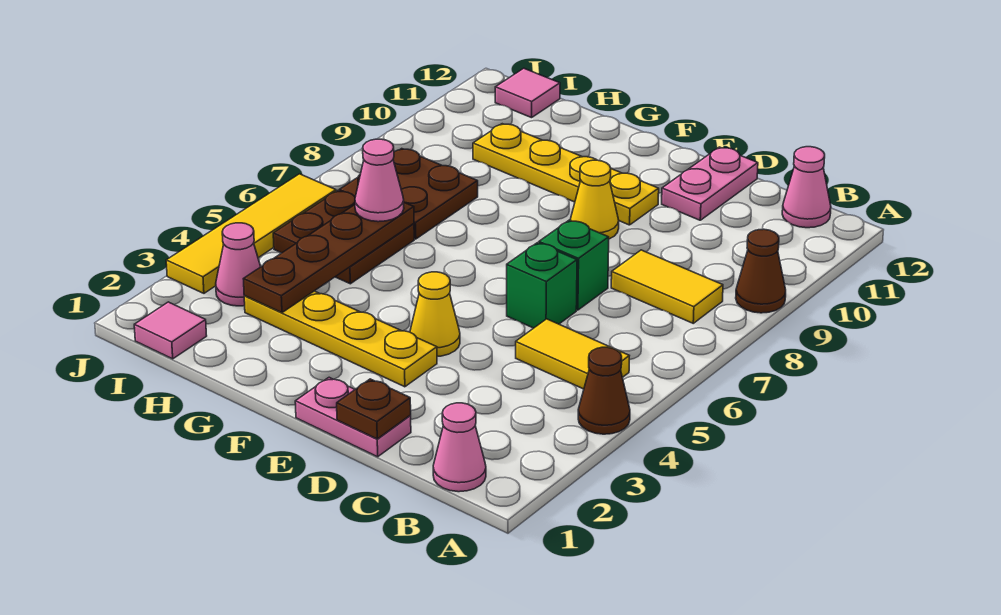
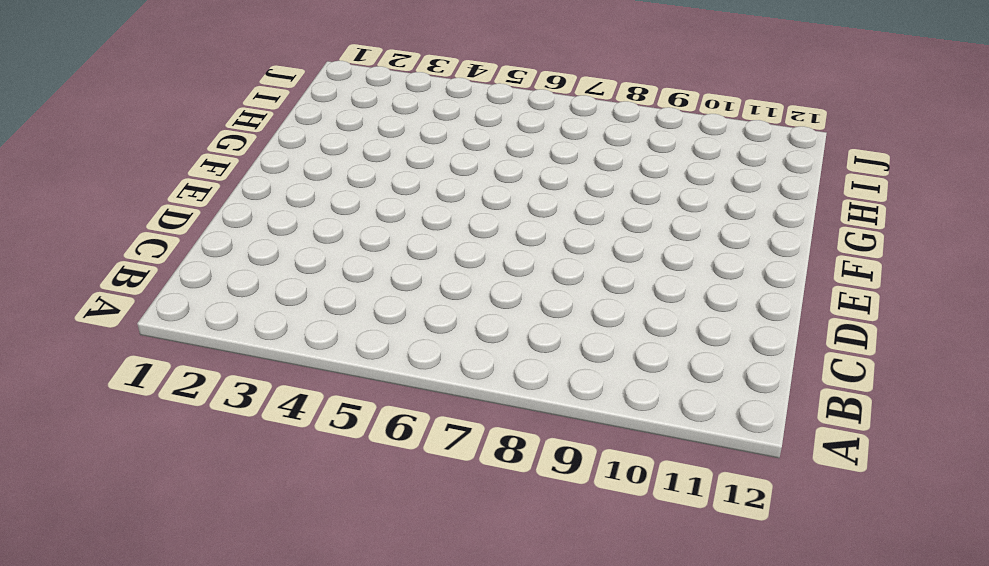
none -> brown 1x1 cone [578,347,630,434]
none -> brown 1x1 cone [736,229,786,313]
none -> pink 1x1 cone [433,403,486,492]

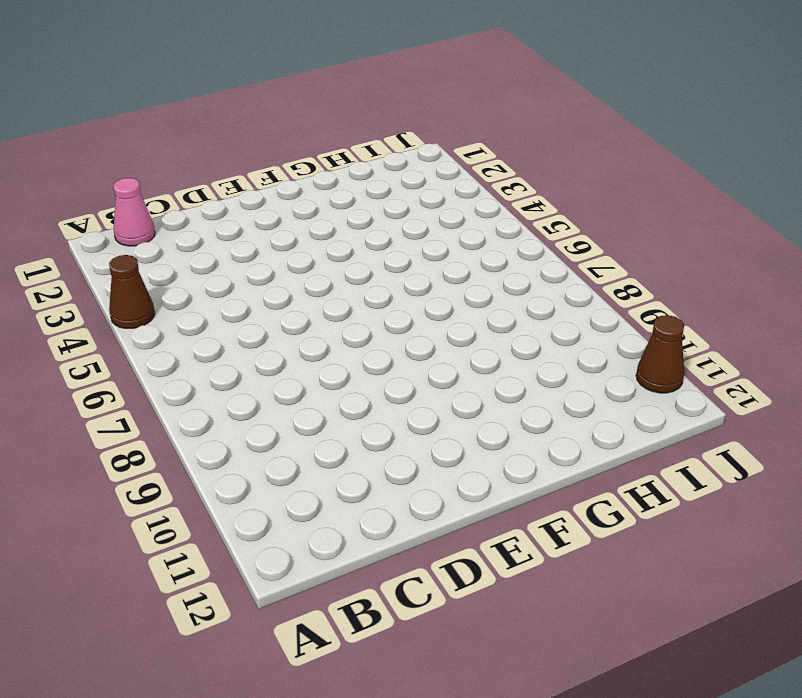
brown 1x1 cone [636,315,684,393] -> brown 1x1 cone moved to [736,229,786,313]
none -> yellow 1x2 tile [516,319,629,389]
none -> yellow 1x2 tile [611,250,723,323]
none -> pink 1x1 cone [782,147,831,228]

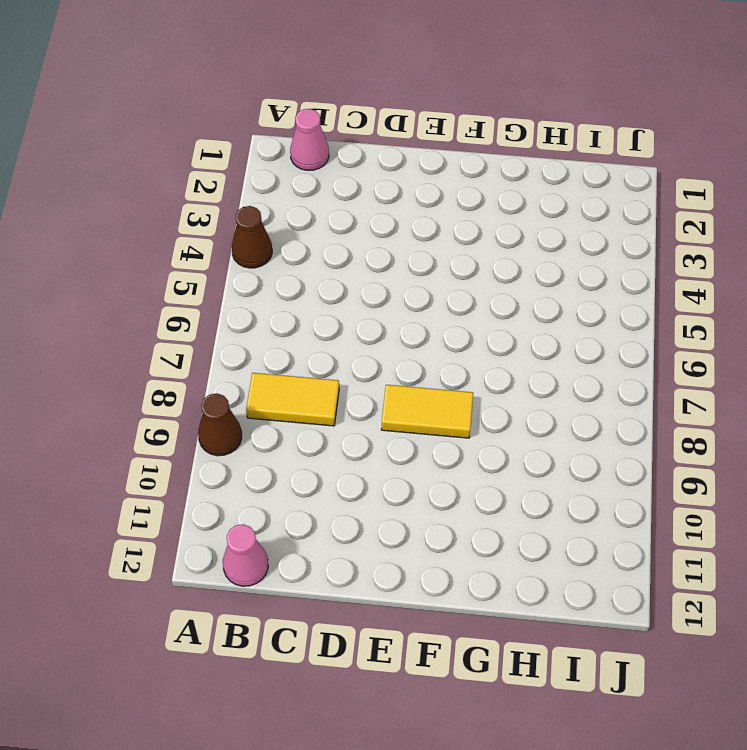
yellow 1x2 tile [381,385,473,438] -> yellow 1x2 tile moved to [516,319,629,389]
none -> pink 1x2 plate [295,377,411,457]
none -> green 1x1 brick [507,243,577,328]
none -> green 1x1 brick [539,220,609,310]

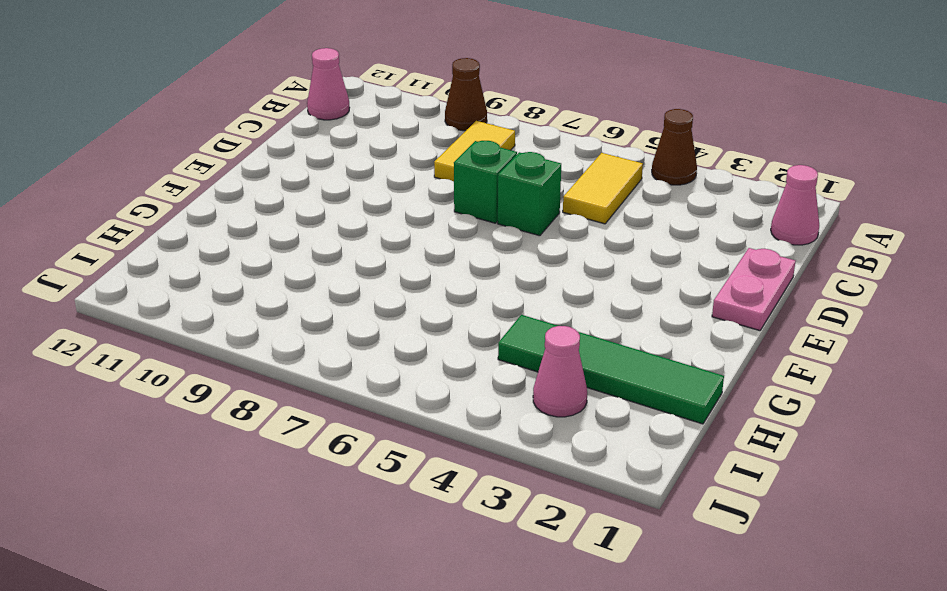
green 1x4 tile [498,315,724,424] -> yellow 1x4 plate [244,291,437,387]
none -> pink 1x2 plate [662,147,758,220]
none -> yellow 1x1 cone [410,272,460,356]
none -> yellow 1x1 cone [570,160,619,239]

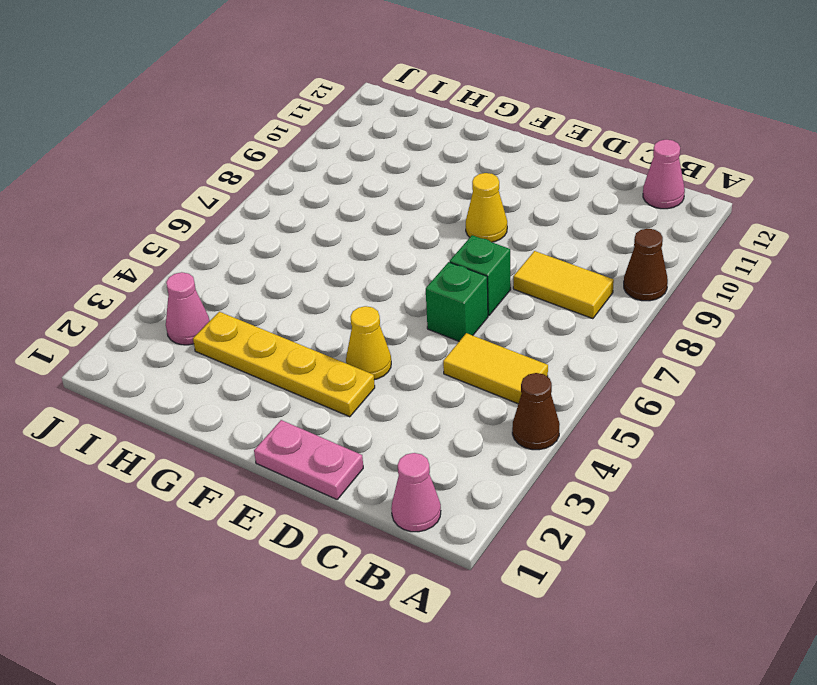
none -> pink 1x2 plate [662,147,758,220]
none -> yellow 1x4 plate [473,124,659,225]
none -> brown 2x2 plate [273,191,414,284]

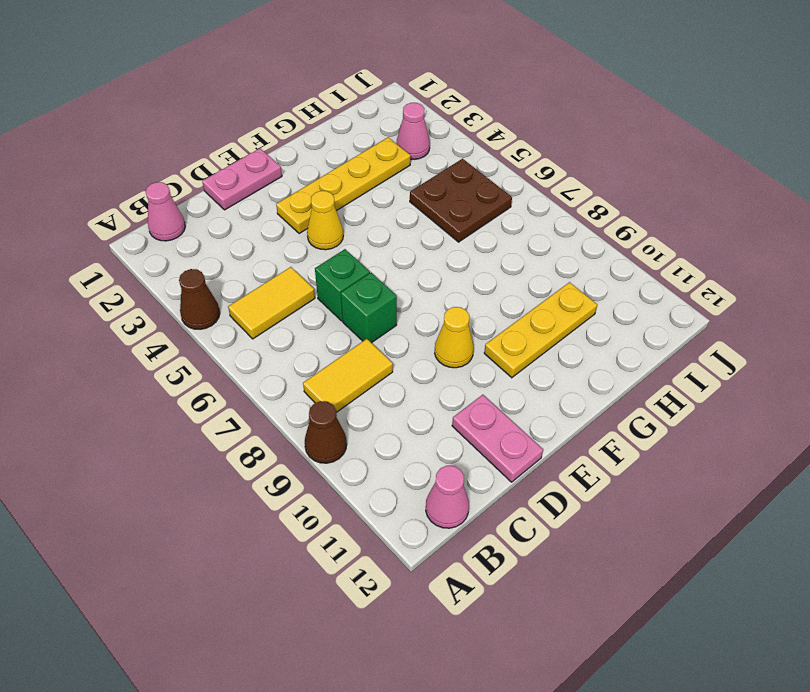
yellow 1x3 plate [484,282,597,378] -> yellow 1x4 plate [473,124,659,225]
none -> brown 2x2 plate [339,149,478,239]
none -> pink 1x1 tile [134,302,207,359]
none -> pink 1x1 tile [495,68,560,118]

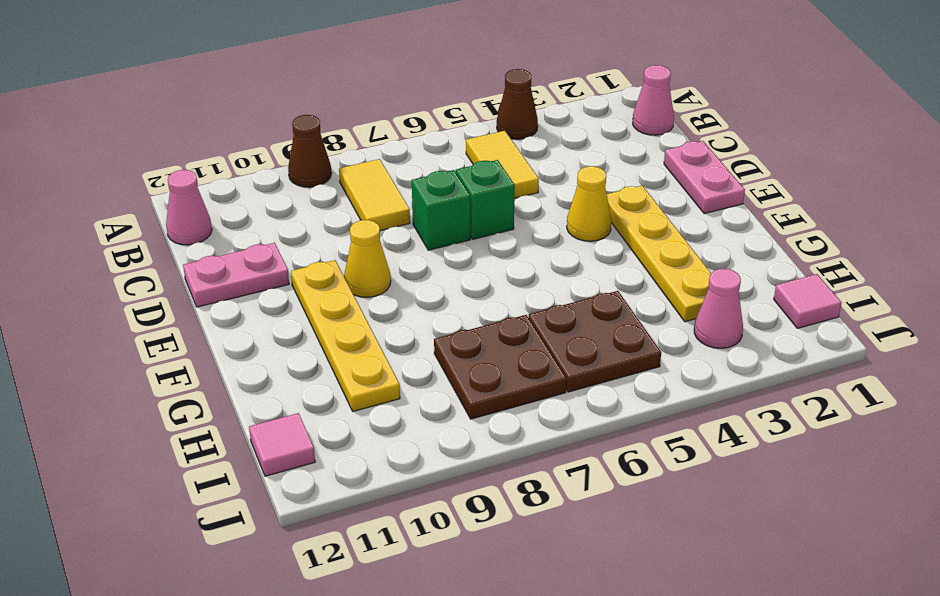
none -> yellow 1x4 tile [166,174,336,293]
none -> brown 1x1 plate [337,379,411,439]
none -> brown 1x4 plate [244,202,414,313]

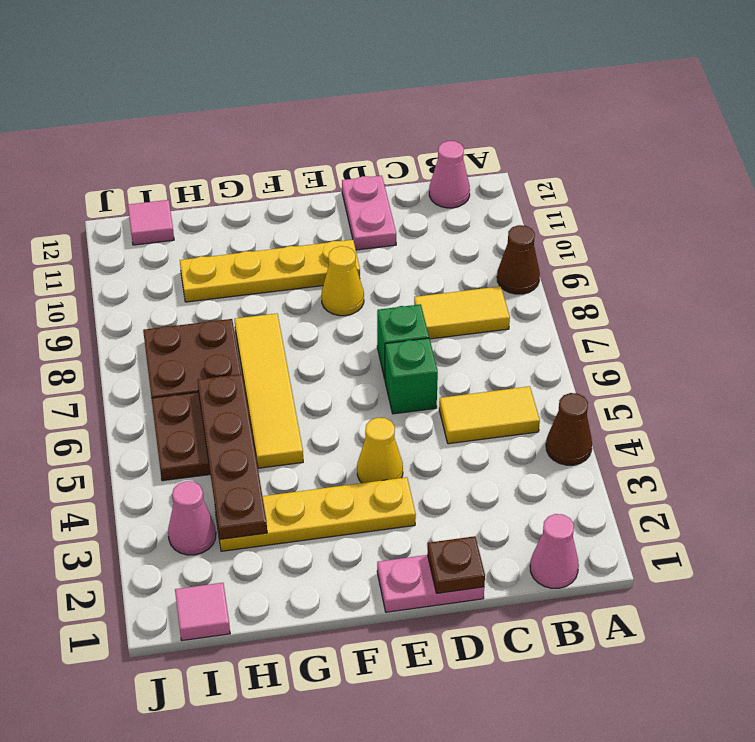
yellow 1x4 tile [235,313,303,468] -> yellow 1x4 tile moved to [166,174,336,293]
none -> pink 1x1 cone [355,139,404,222]

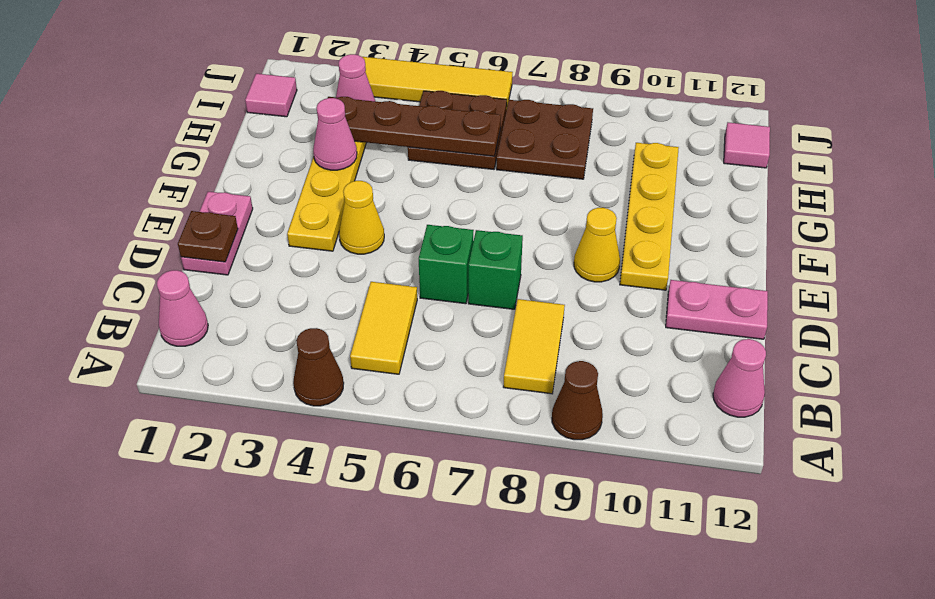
pink 1x1 cone [313,98,357,170] -> pink 1x1 cone moved to [355,139,404,222]

